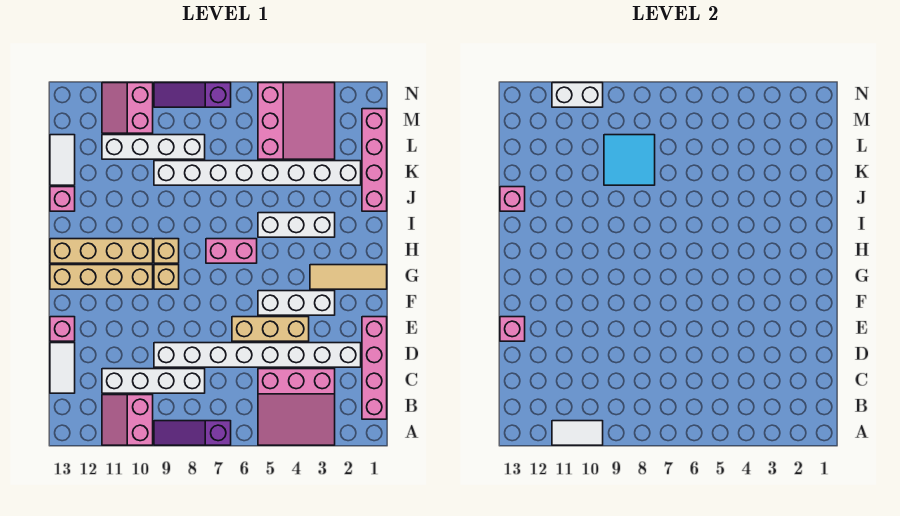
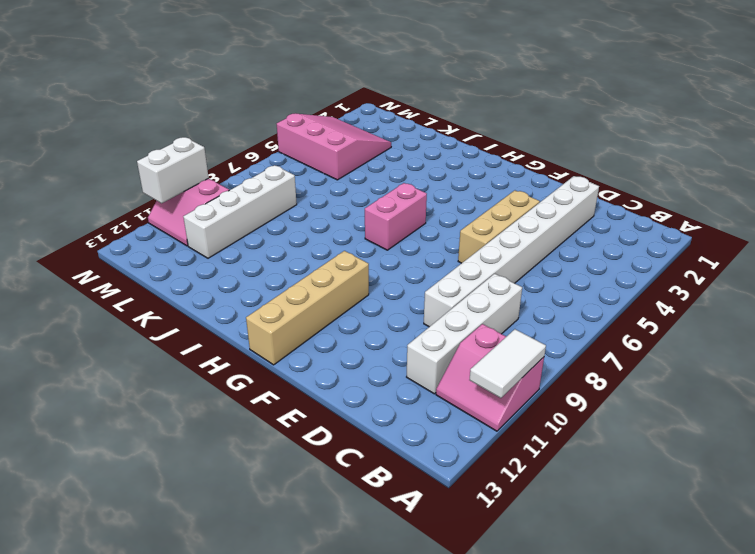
none -> pink 3x3 slope [258,369,335,445]
none -> purple 1x3 slope [154,421,231,445]
none -> pink 1x4 brick [362,317,387,419]
none -> white 1x2 tile [50,343,75,393]

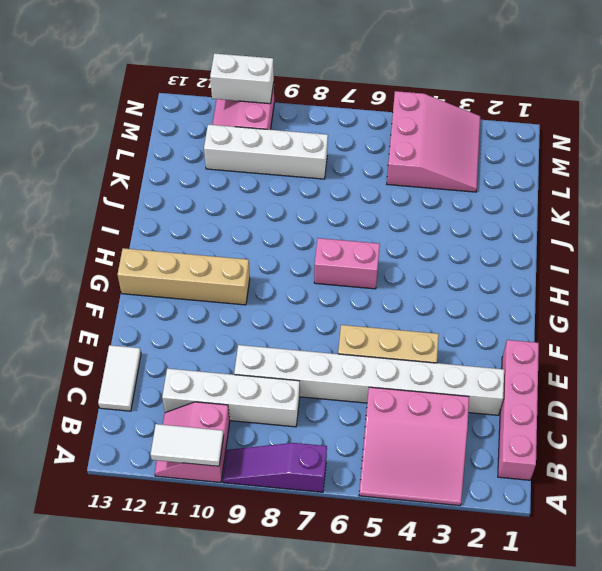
none -> pink 1x1 brick [50,317,75,341]
none -> white 1x3 brick [258,291,335,315]
none -> tan 1x3 tile [310,265,387,289]
none -> tan 1x1 brick [154,265,179,289]

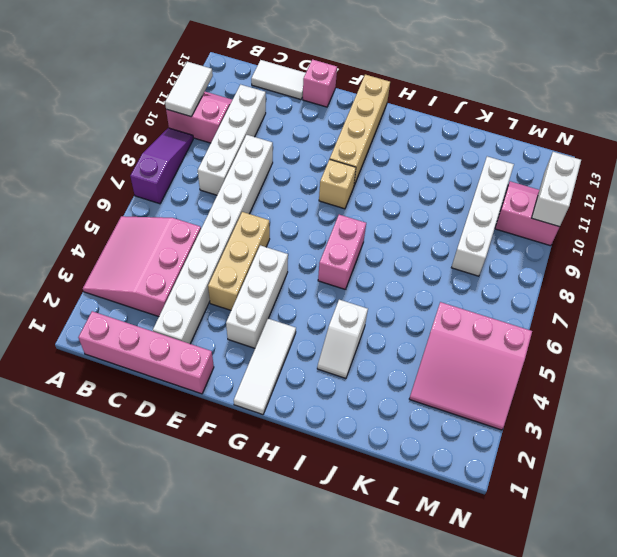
white 1x3 tile [234,319,296,415] -> tan 1x3 tile [310,265,387,289]
white 1x2 slope [317,300,368,378] -> white 1x3 brick [258,213,335,237]
none -> tan 1x1 brick [154,239,179,263]
none -> tan 1x4 brick [50,239,153,263]
none -> pink 1x4 brick [362,109,387,211]
none -> pink 1x1 brick [50,187,75,211]

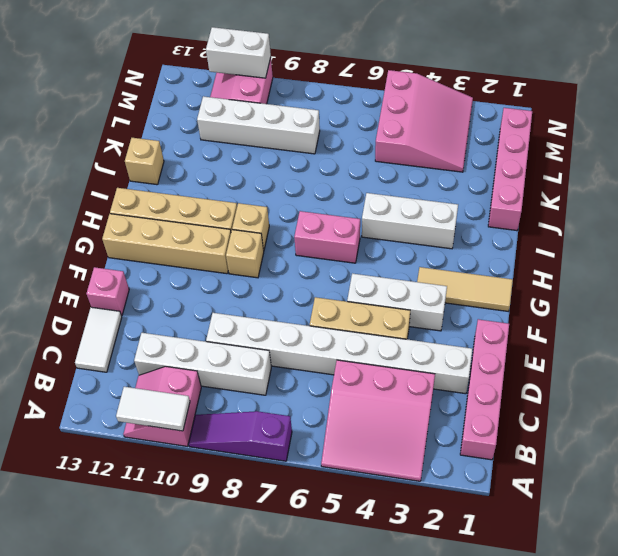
tan 1x1 brick [125,138,164,185] -> pink 1x1 brick [50,187,75,211]
none -> white 1x8 brick [154,161,361,185]
none -> white 1x2 tile [50,135,75,185]
none -> purple 1x3 slope [154,83,231,107]
none -> pink 1x1 brick [500,317,525,341]

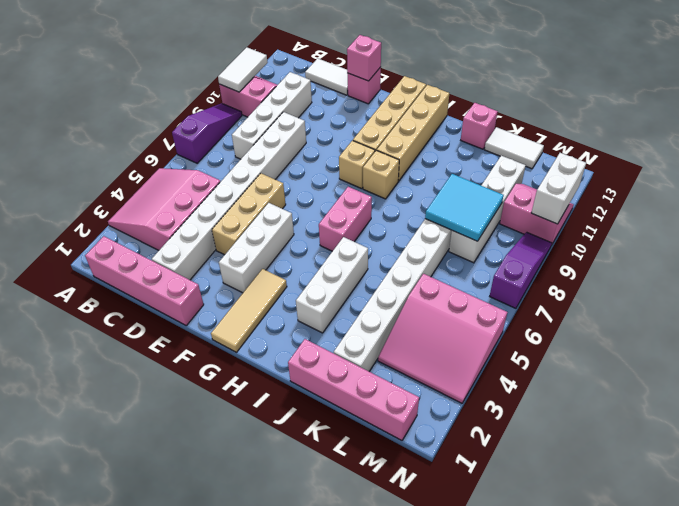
none -> pink 1x1 brick [500,187,525,211]

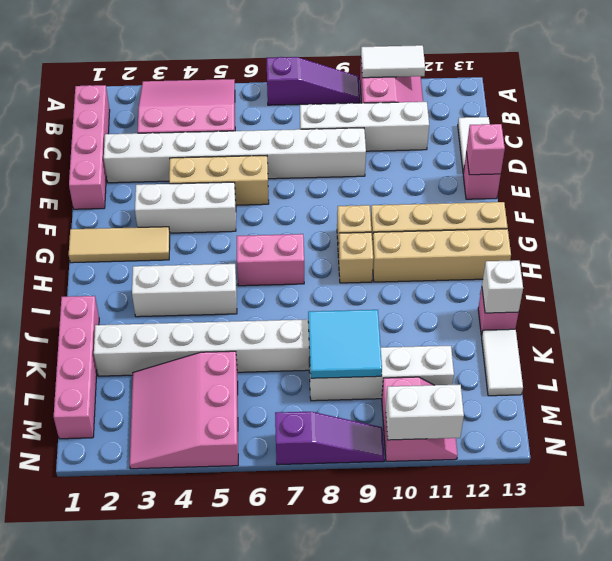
white 1x1 brick [482,260,523,313] -> pink 1x1 brick [500,187,525,211]

